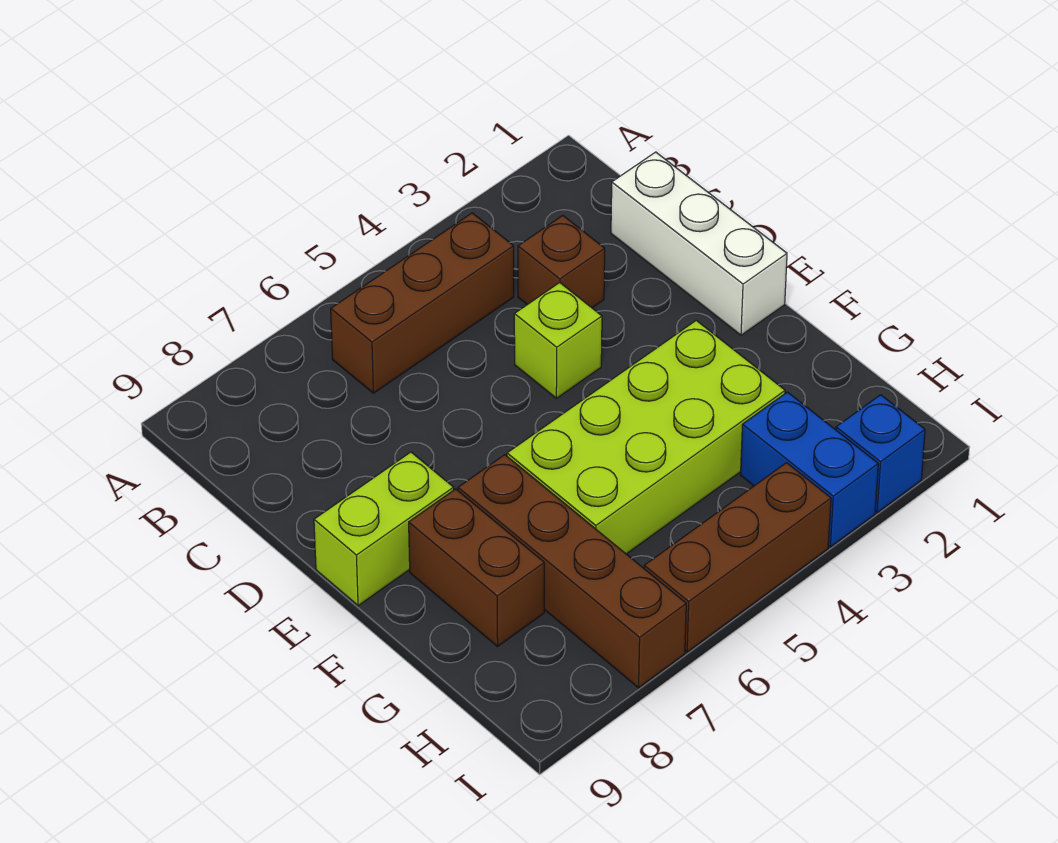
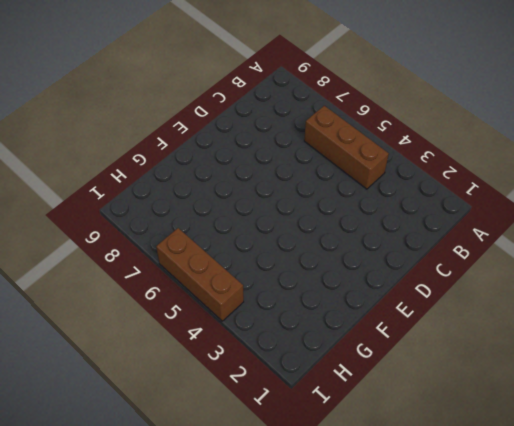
none -> white 1x3 brick [611,152,787,335]
none -> brown 1x1 brick [518,216,605,308]

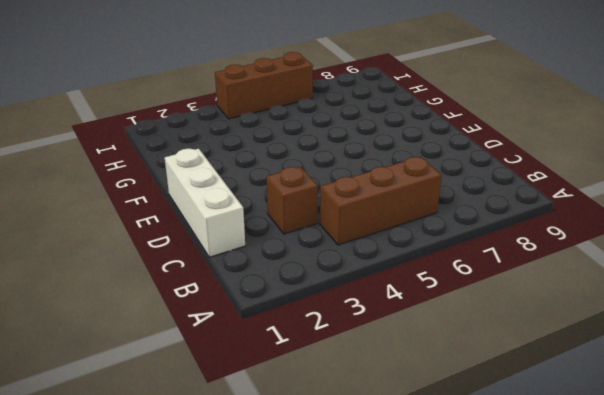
none -> lime 1x1 brick [514,283,602,398]
none -> lime 1x2 brick [314,452,454,606]

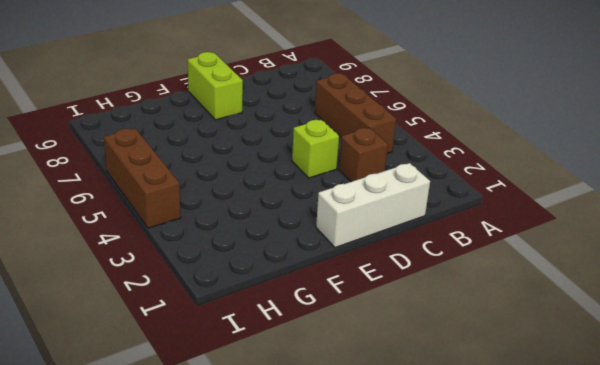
none -> lime 2x4 brick [507,320,785,554]
none -> brown 1x4 brick [458,455,686,688]

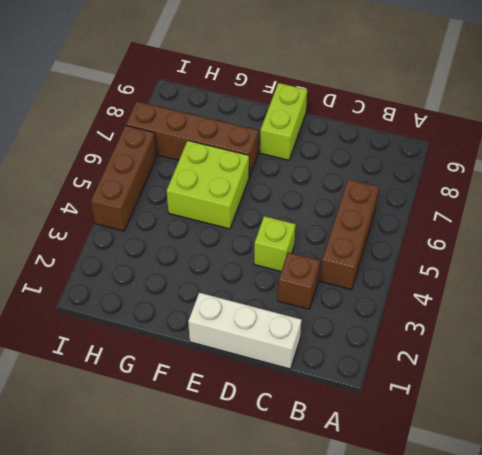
lime 2x2 brick [167,141,249,229] -> lime 2x4 brick [507,320,785,554]
none -> brown 1x2 brick [409,489,544,646]
none -> blue 1x2 brick [741,392,878,547]

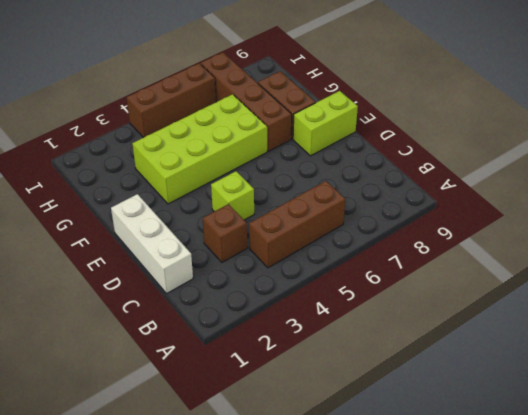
none -> blue 1x2 brick [741,392,878,547]
none -> blue 1x1 brick [836,395,925,512]

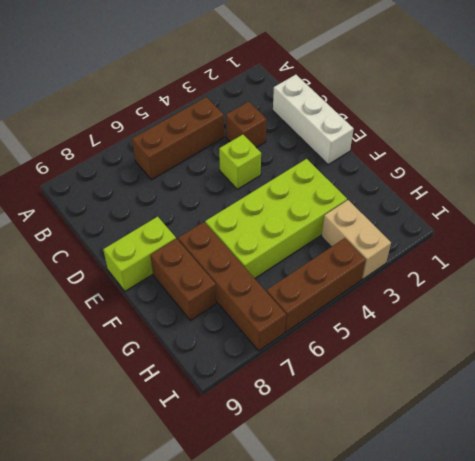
tan 1x2 brick [322,200,391,279] -> blue 1x2 brick [741,392,878,547]
none -> blue 1x1 brick [836,395,925,512]

